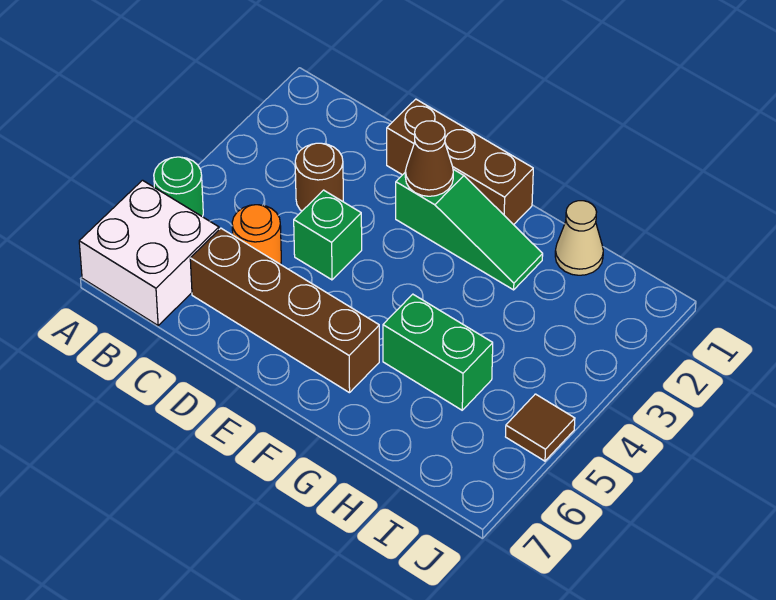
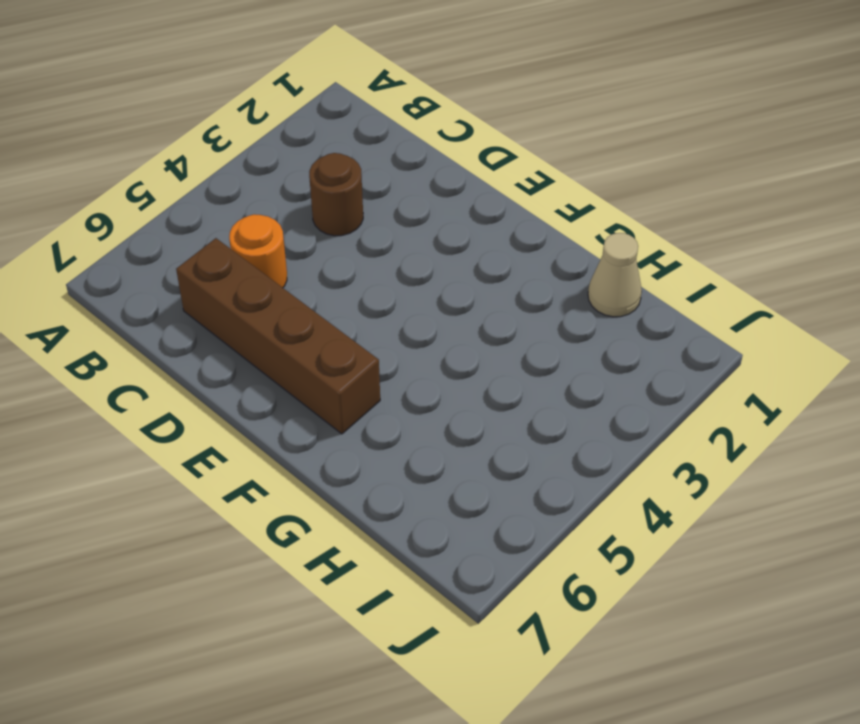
none -> green 1x1 round brick [154,157,203,217]
none -> white 2x2 brick [79,180,219,325]
none -> brown 1x3 brick [387,99,533,225]

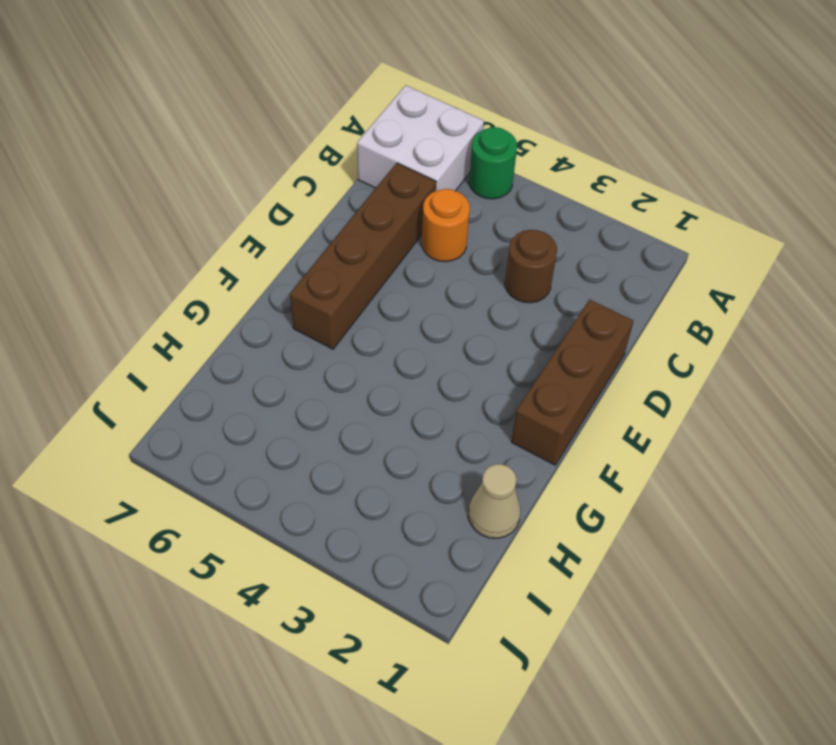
none -> green 1x1 brick [294,190,362,280]
none -> green 1x3 slope [396,169,543,290]
none -> green 1x2 brick [383,294,493,410]

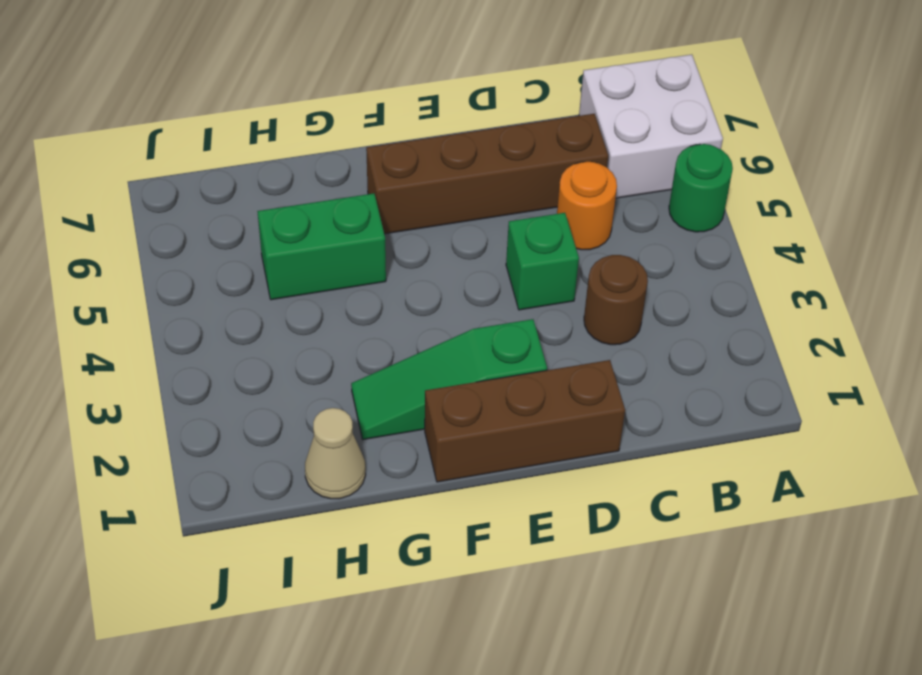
none -> brown 1x1 tile [506,394,575,461]
none -> brown 1x1 cone [405,121,453,196]

